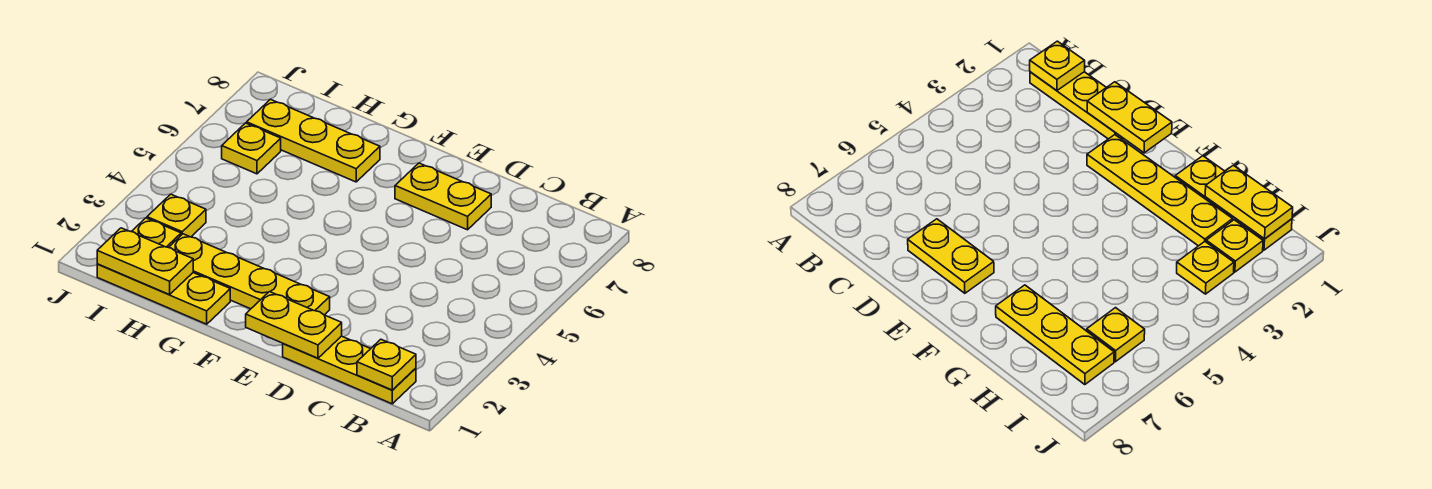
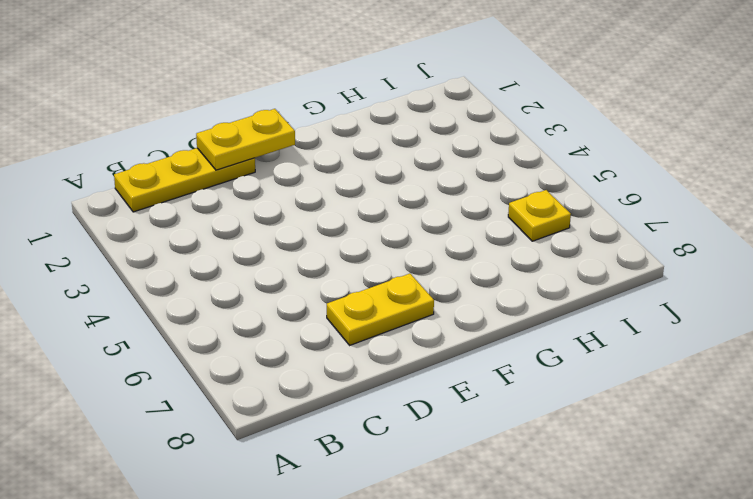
none -> yellow 1x4 plate [169,234,330,315]
none -> yellow 1x3 plate [97,264,230,324]

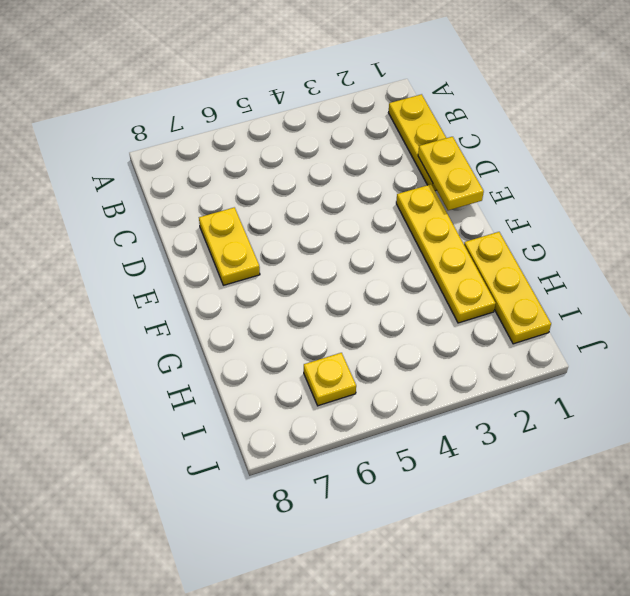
none -> yellow 1x3 plate [247,99,380,182]
none -> yellow 1x1 plate [131,218,181,247]

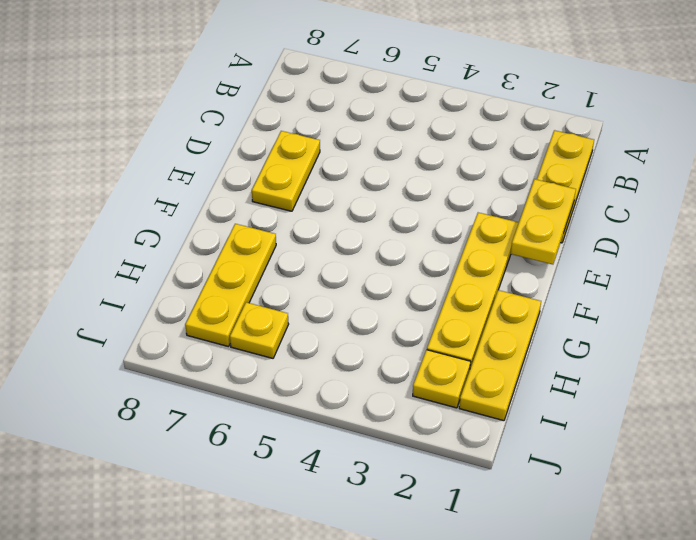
none -> yellow 1x1 plate [147,194,206,237]
none -> yellow 1x1 plate [357,339,416,390]

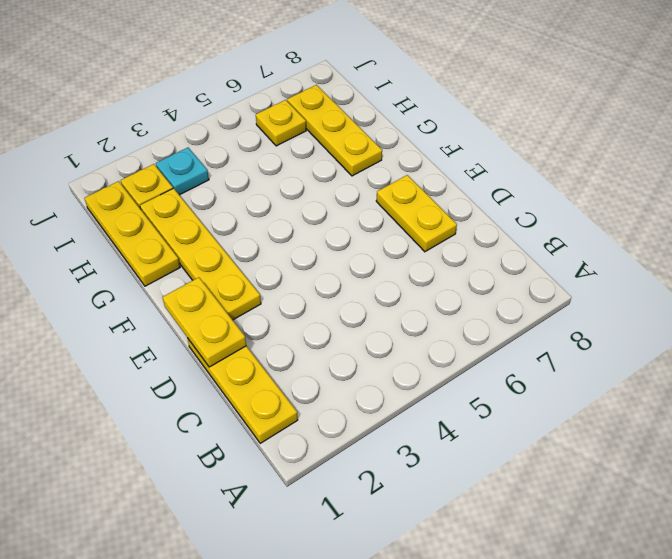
cyan 1x1 plate [156,148,209,195] -> yellow 1x1 plate [147,194,206,237]
none -> yellow 1x1 plate [357,339,416,390]
none -> yellow 1x2 plate [97,228,193,295]

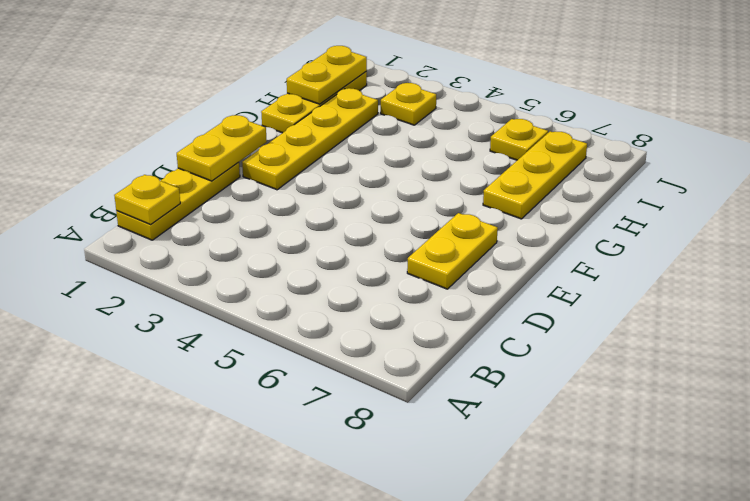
none -> yellow 1x1 plate [131,218,181,247]

